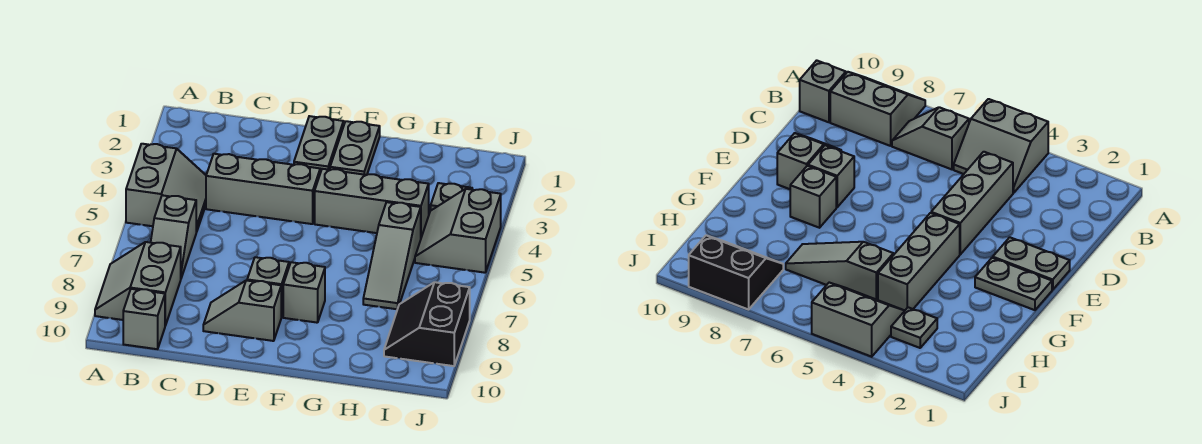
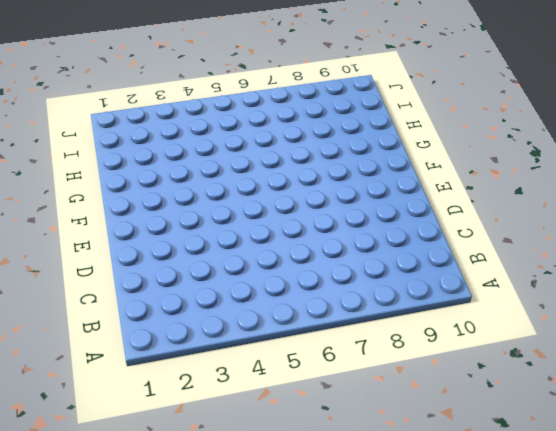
none -> grey 2x2 slope [126,144,206,232]
none -> grey 2x2 slope [95,242,181,326]
none -> grey 1x2 slope [151,195,196,278]

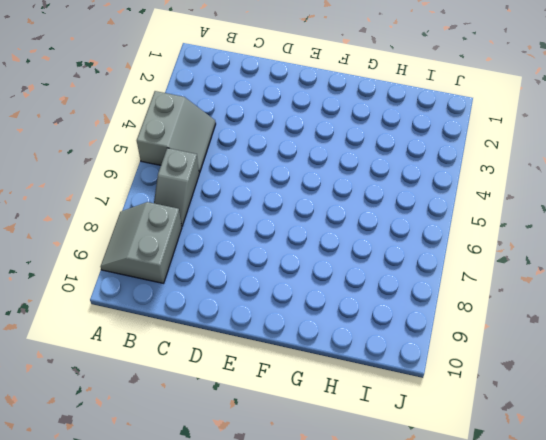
none -> grey 1x1 brick [123,289,165,349]
none -> grey 1x3 brick [206,154,320,224]
none -> grey 1x2 slope [203,280,281,341]

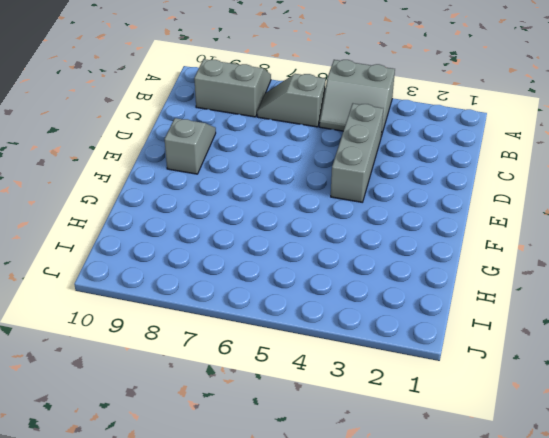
none -> grey 1x1 brick [123,289,165,349]
none -> grey 1x2 plate [294,116,344,173]
none -> grey 1x1 brick [247,257,289,317]

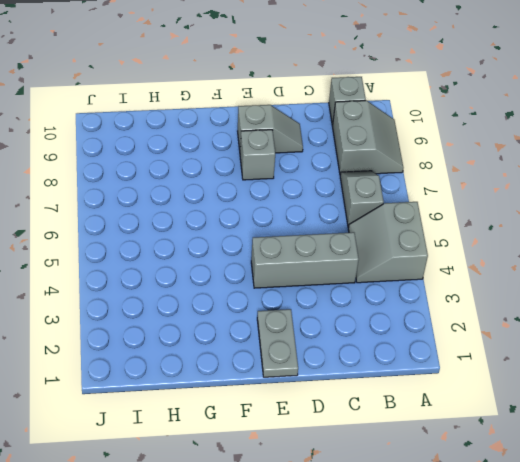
none -> grey 1x2 plate [330,121,380,175]
none -> grey 1x3 brick [315,169,429,237]
none -> grey 1x1 brick [283,262,325,323]

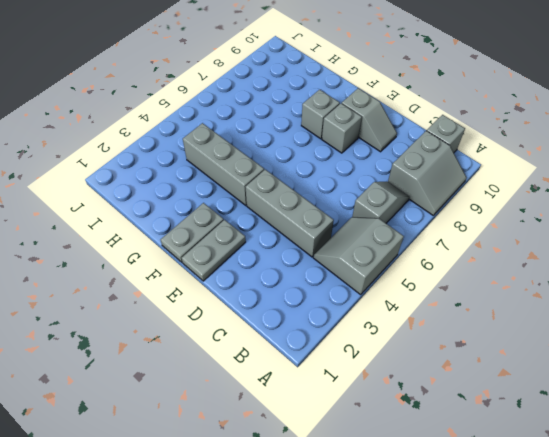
none -> grey 1x3 slope [363,202,421,309]
none -> grey 1x1 plate [431,183,472,210]
none -> grey 2x2 slope [415,189,501,273]

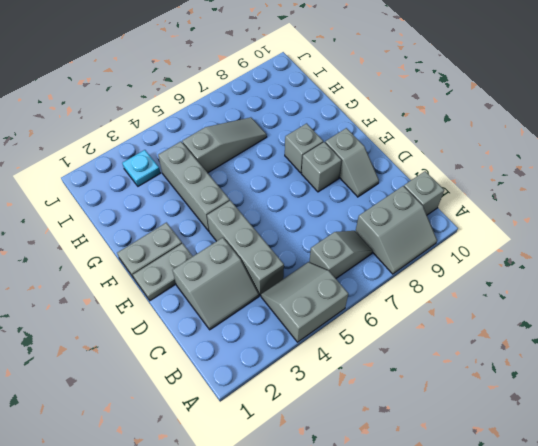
grey 2x2 slope [173,238,259,330] -> grey 2x2 slope moved to [415,189,501,273]
cyan 1x1 plate [123,150,160,186] -> grey 1x1 plate [431,183,472,210]
none -> black 2x2 slope [384,282,470,366]

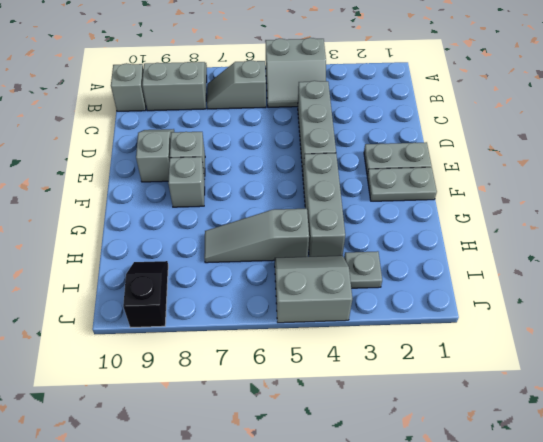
black 1x2 slope [123,261,168,328] -> black 2x2 slope [384,282,470,366]

